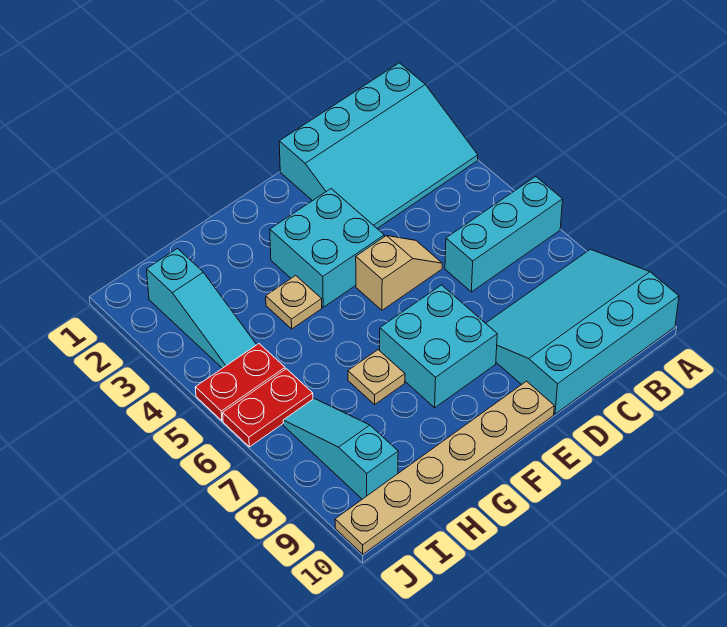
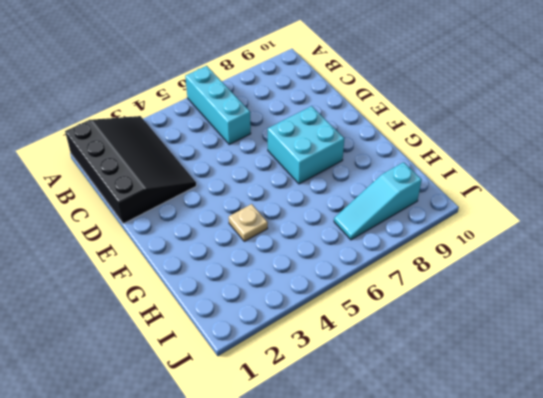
black 3x4 slope [65,116,196,224] -> cyan 3x4 slope [279,63,478,228]
none -> cyan 3x4 slope [486,249,679,414]
none -> tan 1x2 slope [356,236,442,310]
none -> cyan 2x2 brick [270,189,384,307]

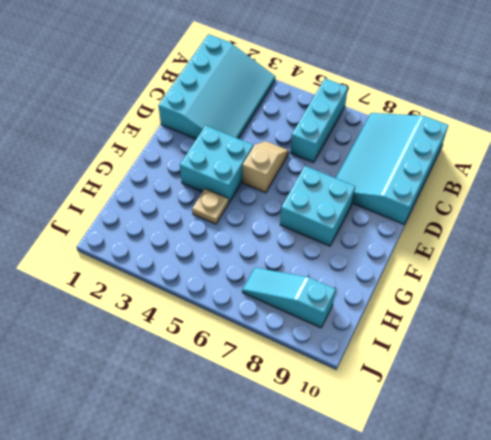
none -> tan 1x6 plate [335,381,554,554]
none -> tan 1x1 plate [348,350,405,404]
none -> cyan 1x3 slope [147,249,257,368]

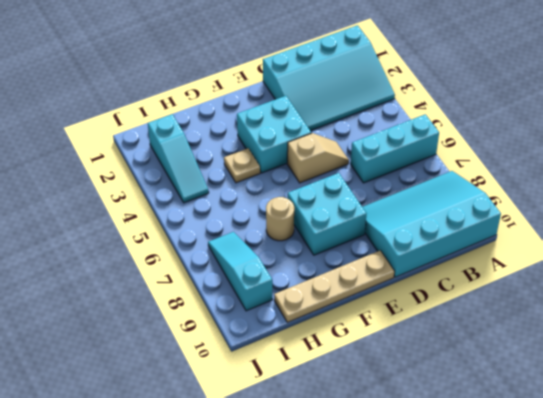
tan 1x4 plate [274,250,395,322] -> tan 1x6 plate [335,381,554,554]
tan 1x1 round brick [266,197,294,241] -> tan 1x1 plate [348,350,405,404]
none -> red 1x2 plate [195,344,285,421]
none -> red 1x2 plate [223,369,313,447]

